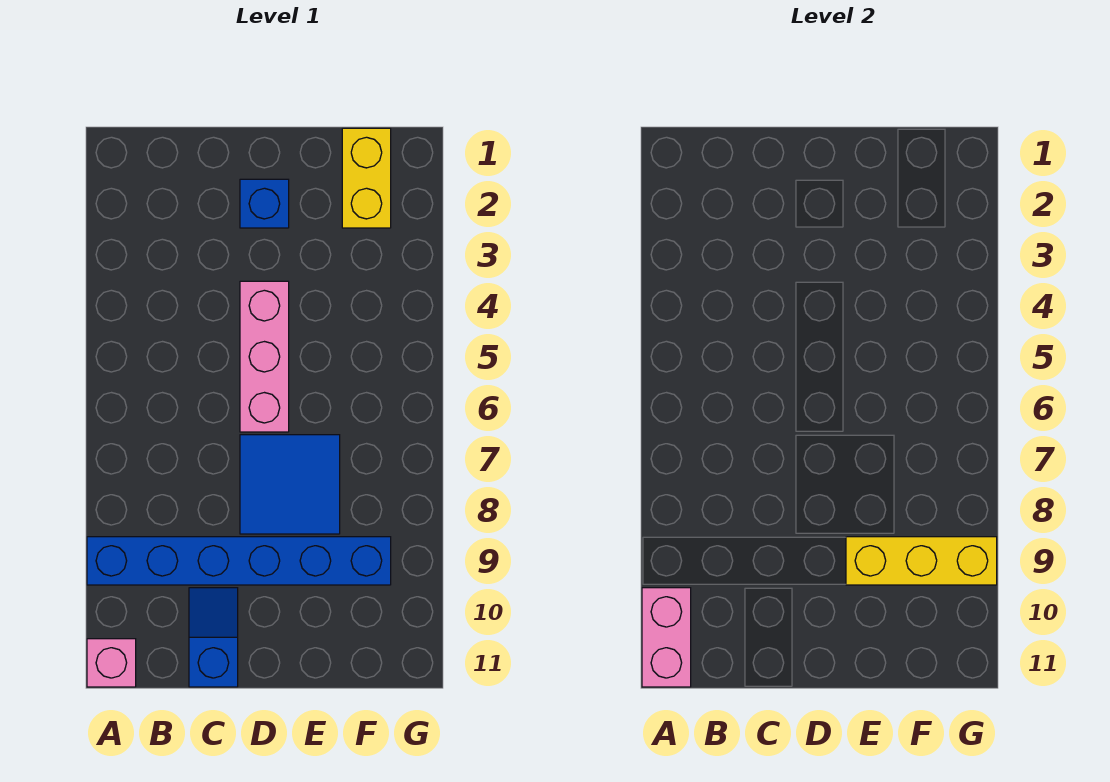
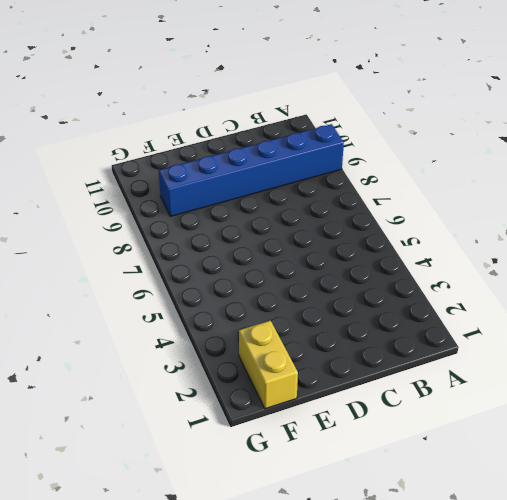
none -> pink 1x1 brick [87,639,136,687]
none -> blue 1x2 slope [189,588,238,687]

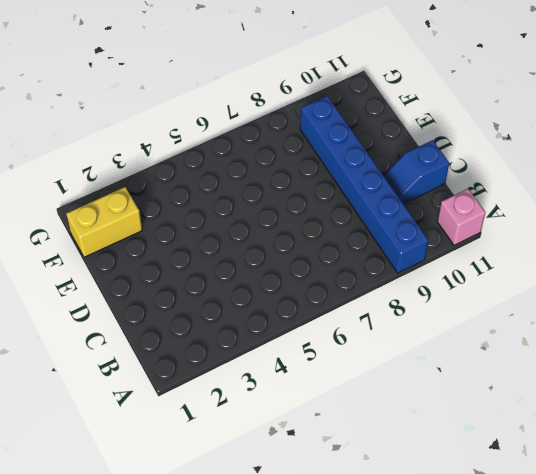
none -> blue 1x1 brick [240,179,289,228]
none -> pink 1x3 brick [240,281,289,432]

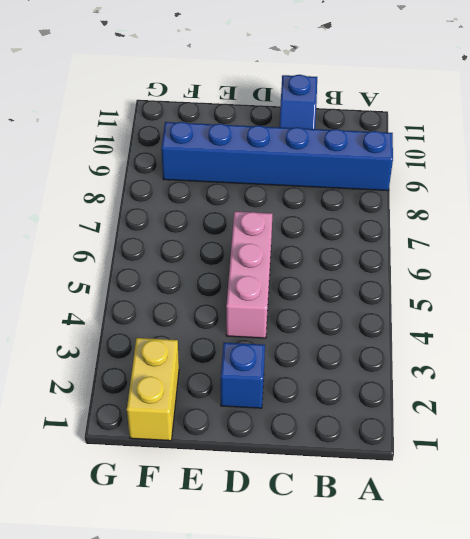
none -> pink 1x1 brick [87,639,136,687]
none -> blue 2x2 tile [240,435,340,534]

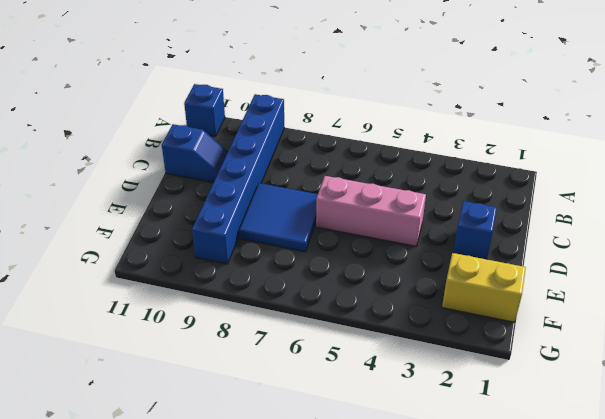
blue 1x1 brick [184,84,225,136] -> pink 1x1 brick [87,639,136,687]
none -> pink 1x2 brick [642,588,691,687]
none -> yellow 1x3 brick [846,537,997,585]

